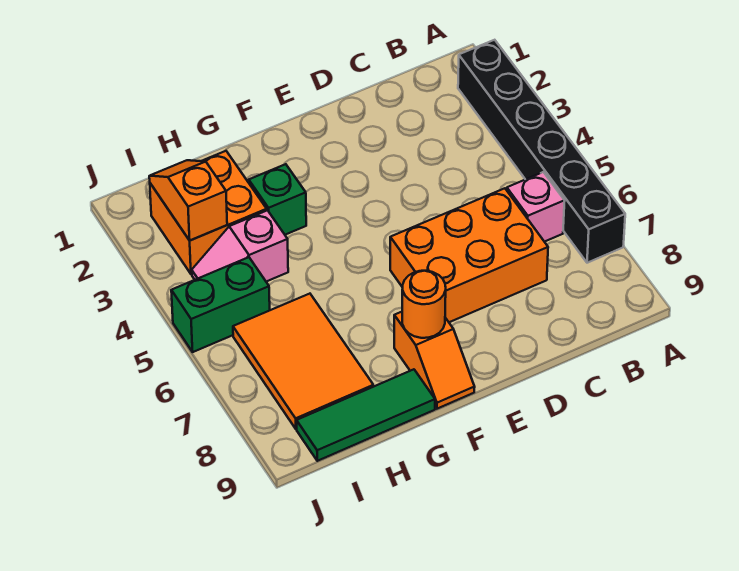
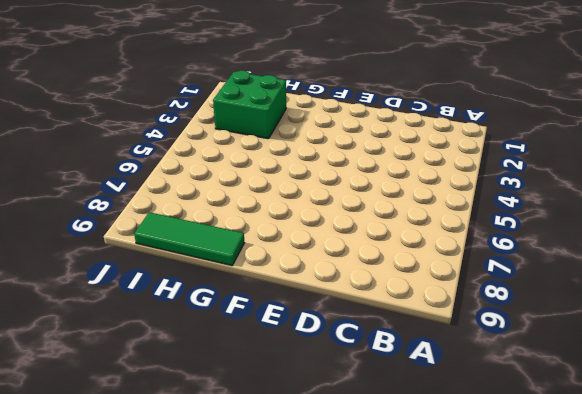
green 2x2 brick [213,71,286,139] -> orange 2x2 brick [150,151,267,274]
none -> black 1x6 brick [458,40,625,263]
none -> pink 1x1 brick [507,172,565,242]
none -> orange 2x3 brick [390,188,548,322]

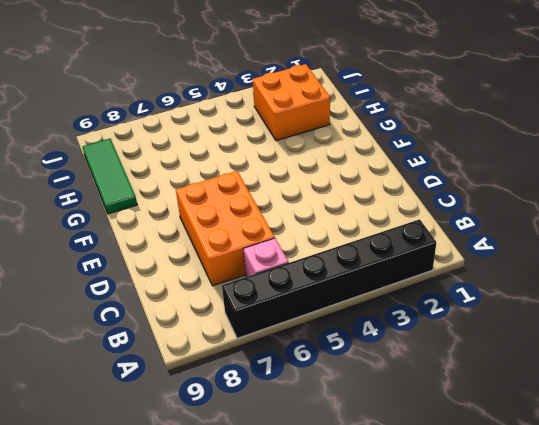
none -> orange 1x2 slope [394,312,475,409]
none -> green 1x1 brick [249,164,306,235]
none -> pink 1x2 slope [192,210,288,282]

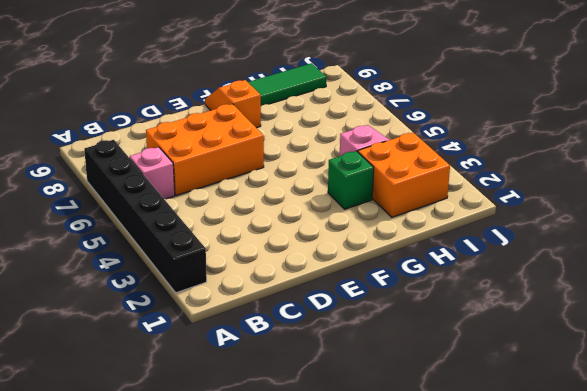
none -> orange 2x3 tile [233,294,373,429]
none -> green 1x2 brick [171,257,270,352]
none -> orange 1x1 round brick [402,271,446,338]

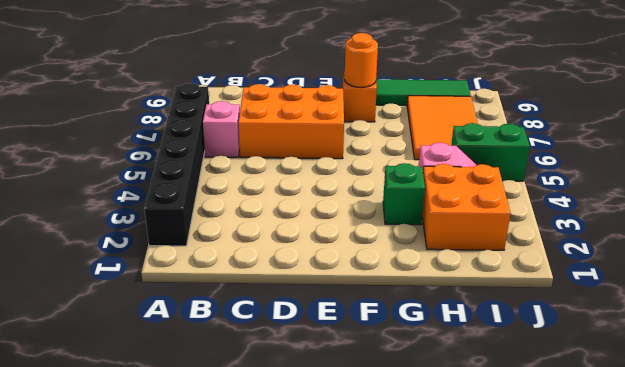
none -> orange 1x2 slope [149,160,227,240]

